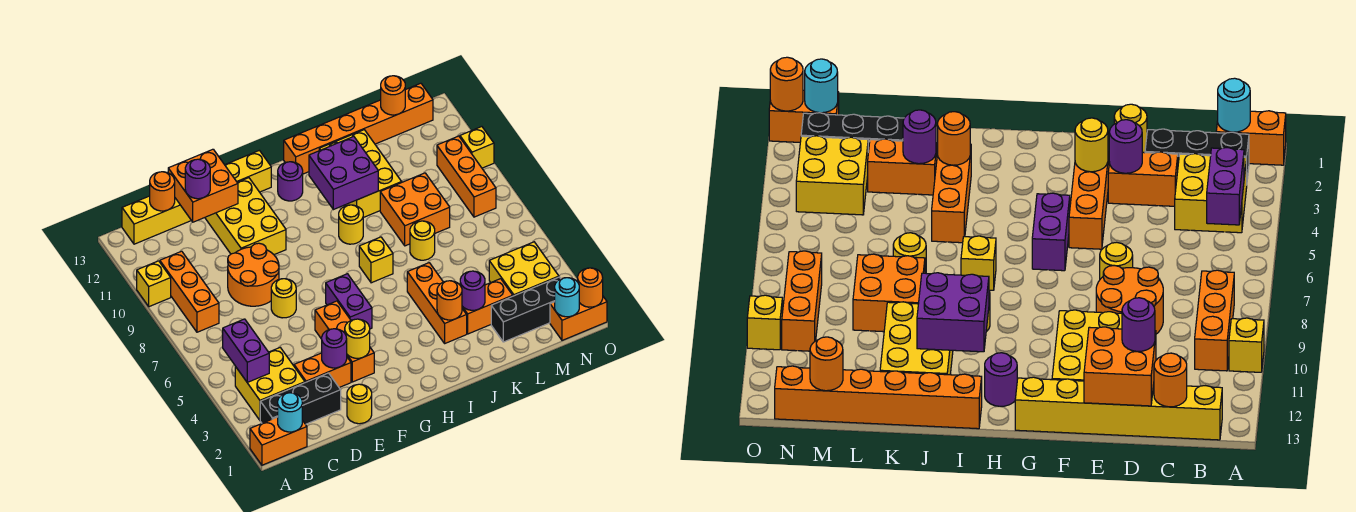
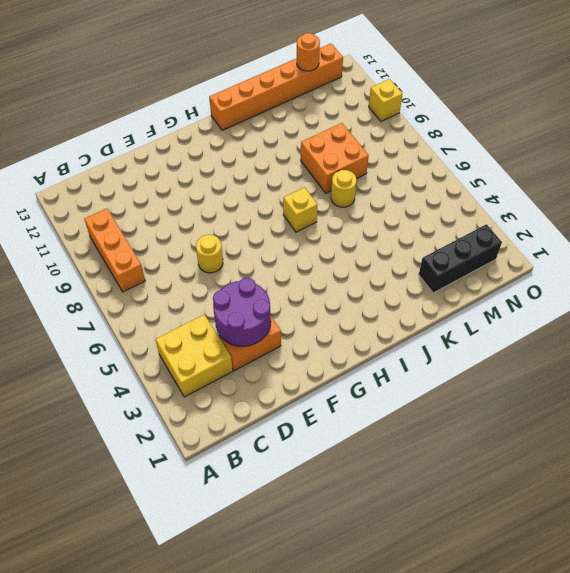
purple 2x2 round brick [213,278,271,346] -> purple 1x1 round brick [322,329,347,368]
none -> orange 1x2 brick [250,417,307,465]
none -> yellow 1x1 brick [137,261,171,307]
none -> black 1x3 brick [260,373,341,424]
none -> yellow 1x6 brick [122,150,271,244]

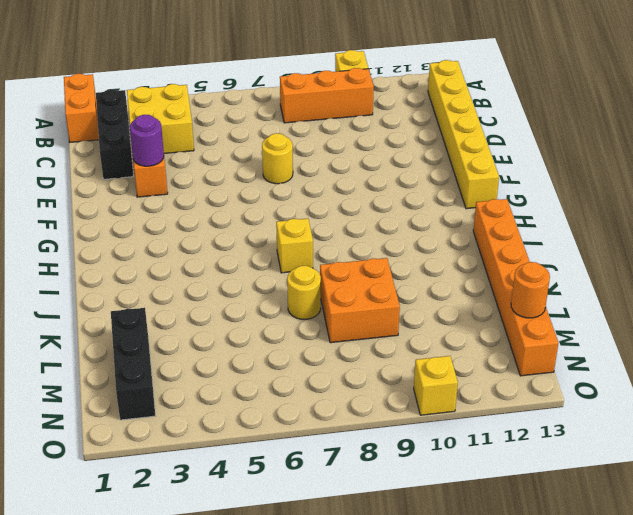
none -> orange 2x2 round brick [228,243,279,306]
none -> yellow 1x1 round brick [347,384,372,424]
none -> yellow 2x3 brick [205,178,286,255]
none -> orange 1x3 brick [315,301,374,382]

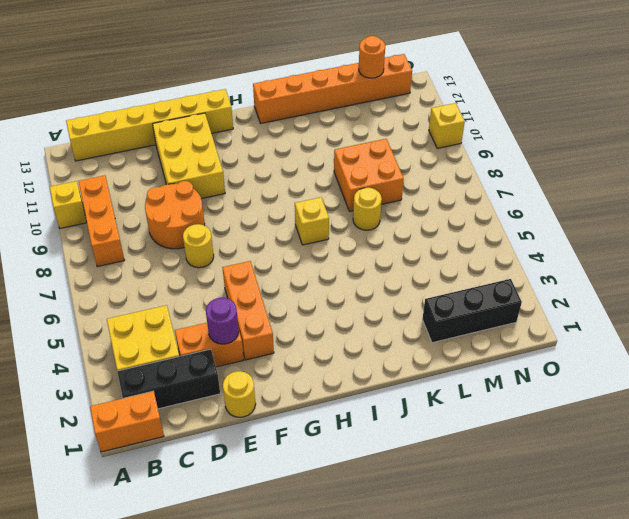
none -> purple 1x2 brick [326,274,372,329]
none -> purple 1x1 round brick [278,162,303,201]
none -> yellow 1x1 round brick [339,205,363,244]
none -> orange 1x3 brick [407,263,467,343]

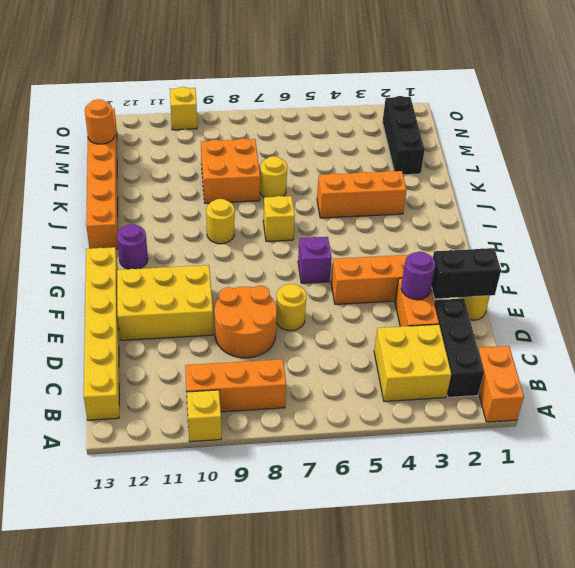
black 1x2 brick [432,248,501,299] -> none
purple 1x1 brick [298,237,332,283] -> purple 1x2 brick [326,274,372,329]
none -> yellow 2x3 brick [319,130,402,218]
none -> orange 1x2 brick [462,279,513,334]
none -> yellow 2x2 brick [489,242,559,296]
none -> orange 1x2 brick [550,297,607,340]

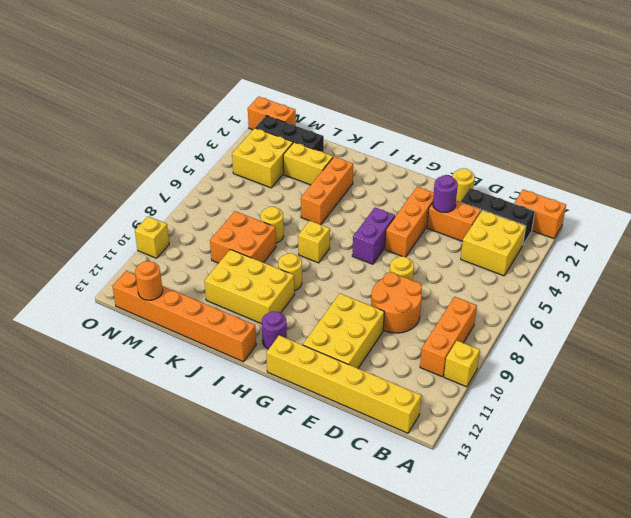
yellow 2x3 brick [204,249,294,324] -> yellow 2x3 brick turned to [319,130,402,218]
yellow 1x2 brick [283,142,333,185] -> orange 1x2 brick [462,279,513,334]
none -> orange 1x3 brick [437,136,496,217]
none -> cyan 1x1 round brick [278,393,302,432]
none -> purple 1x2 brick [223,319,269,382]
none -> orange 1x1 round brick [150,172,175,211]

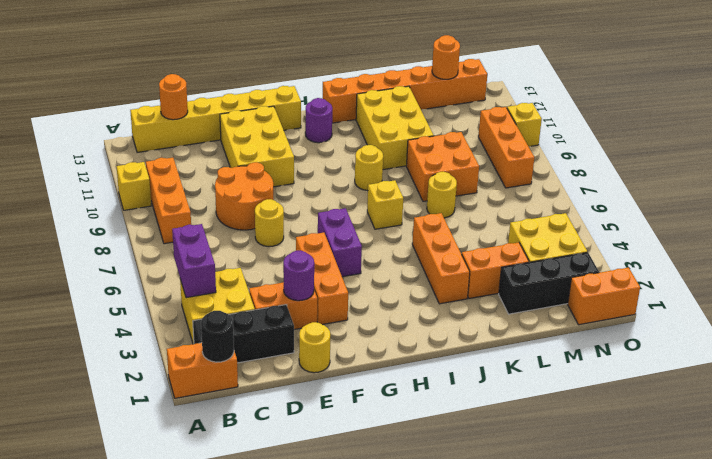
black 1x1 round brick [201,311,234,362] -> cyan 1x1 round brick [278,393,302,432]
none -> orange 2x2 brick [168,149,238,222]
none -> yellow 1x1 round brick [345,319,370,358]
none -> purple 2x2 brick [309,137,378,210]
none -> orange 1x1 round brick [437,281,462,320]

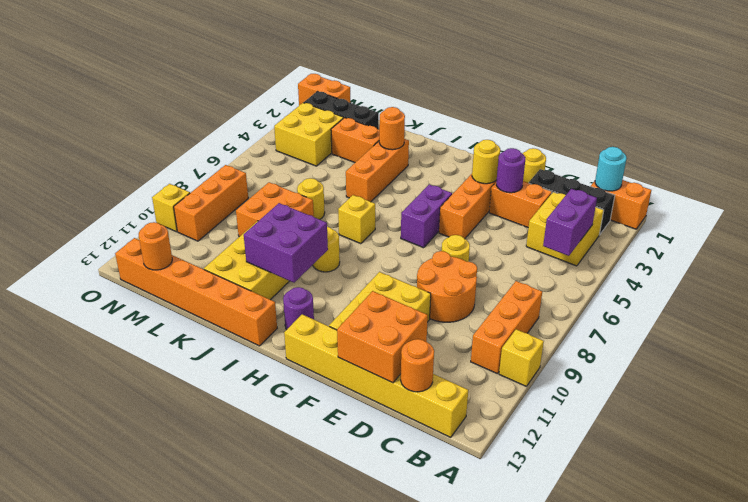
none -> purple 1x1 round brick [460,271,485,310]
none -> cyan 1x1 round brick [555,278,579,317]
none -> orange 1x1 round brick [578,268,603,307]
none -> purple 1x1 round brick [185,159,210,199]

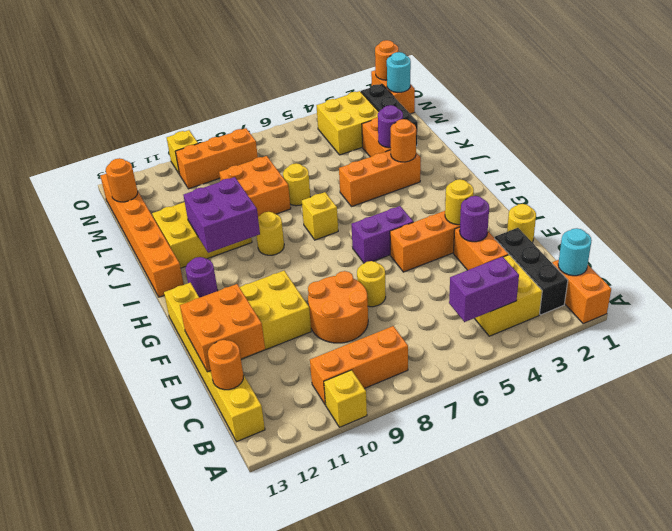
none -> purple 1x1 round brick [185,159,210,199]

